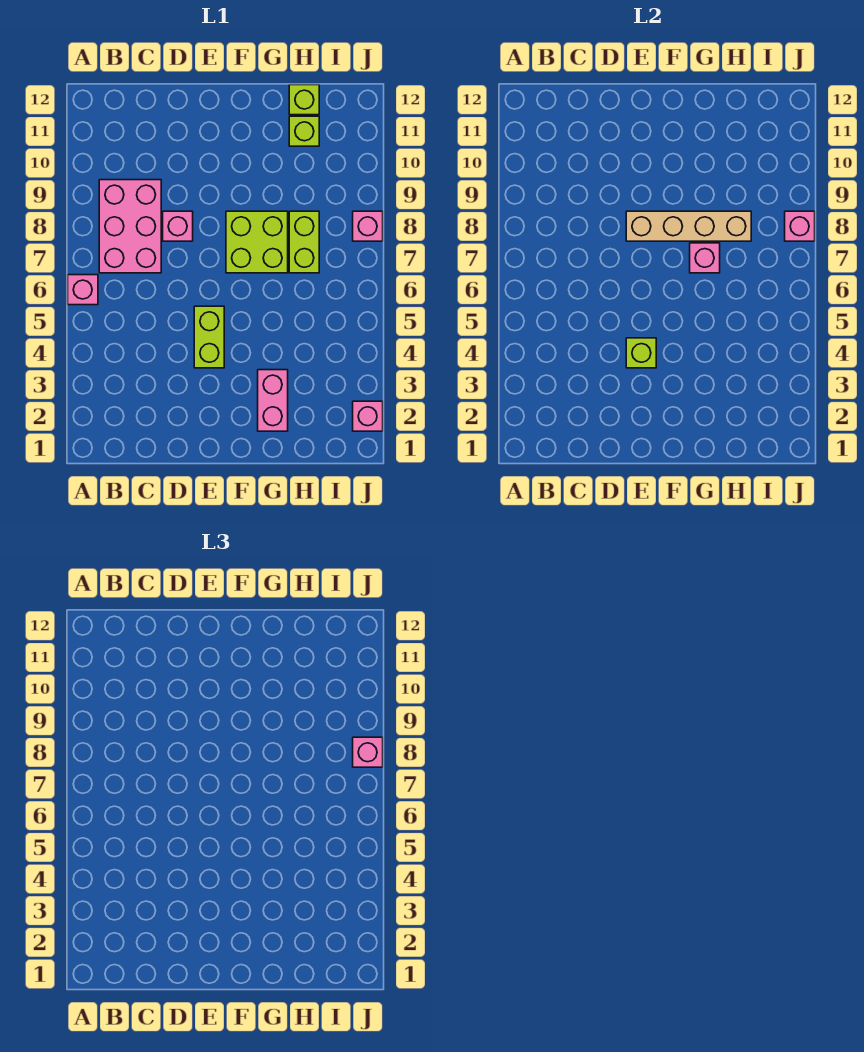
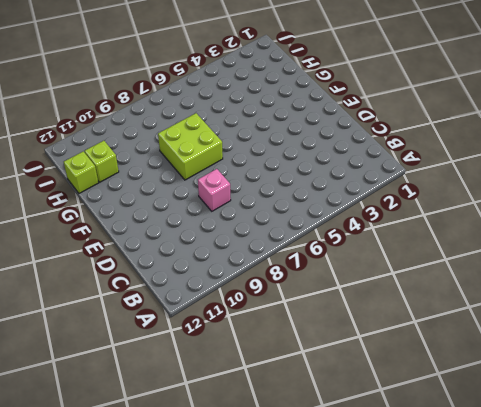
none -> pink 1x1 brick [68,275,98,305]
none -> pink 2x3 brick [99,180,161,273]
none -> lime 1x2 brick [194,306,224,368]

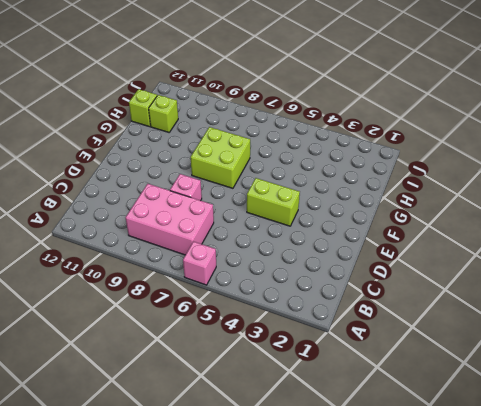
none -> pink 1x2 brick [258,370,288,431]
none -> lime 1x2 brick [289,211,319,273]
none -> pink 1x1 brick [353,401,383,431]

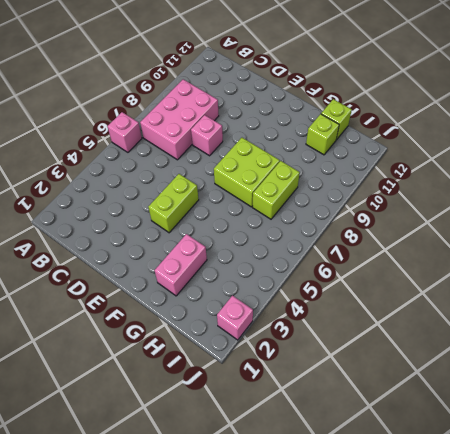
none -> pink 1x1 brick [353,211,383,241]
none -> lime 1x1 brick [626,338,656,368]
none -> tan 1x4 brick [626,211,751,241]

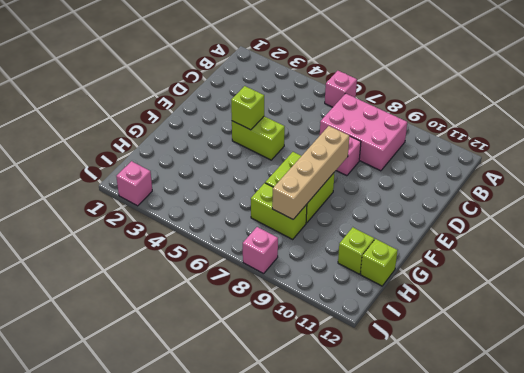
none -> pink 1x2 brick [258,370,288,431]
none -> pink 1x1 brick [690,243,720,273]
none -> pink 1x1 brick [785,211,815,241]

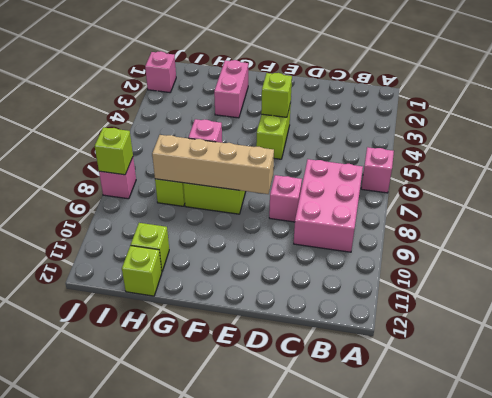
lime 1x1 brick [95,127,133,175] -> pink 1x1 brick [785,211,815,241]
none -> pink 1x1 brick [353,737,383,767]

